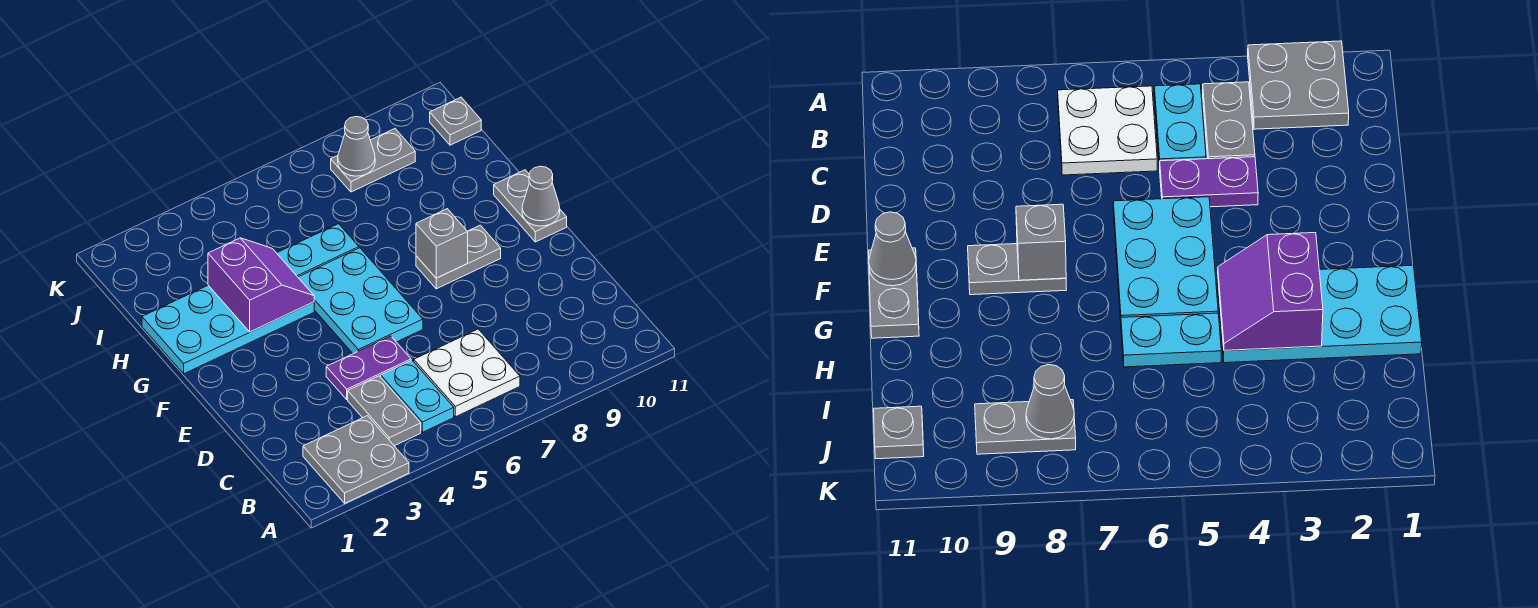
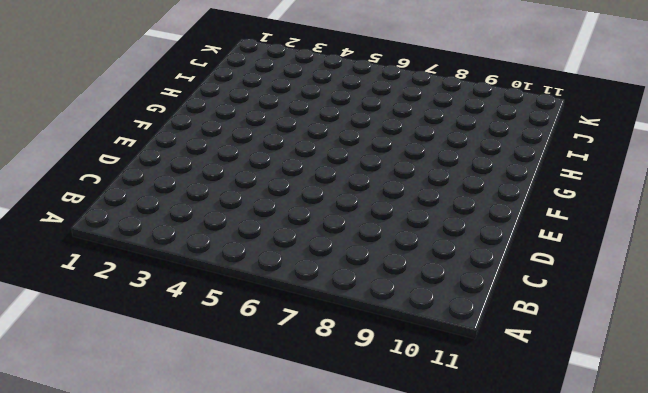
none -> grey 2x2 plate [303,416,409,503]
none -> grey 1x2 plate [348,376,421,446]
none -> cyan 1x2 plate [381,360,454,432]

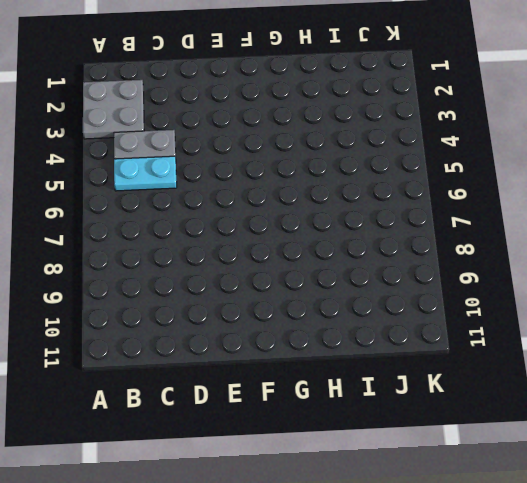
none -> white 2x2 plate [414,329,520,417]
none -> purple 1x2 plate [326,336,411,399]
none -> cyan 2x3 plate [298,248,423,354]

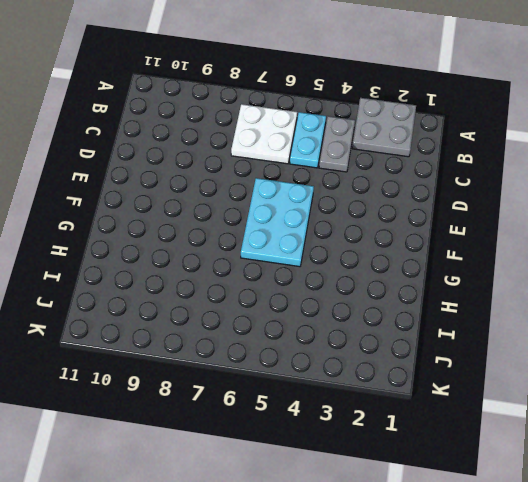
none -> purple 1x2 plate [326,336,411,399]
none -> grey 1x2 plate [416,225,501,289]
none -> grey 1x2 plate [494,170,567,242]

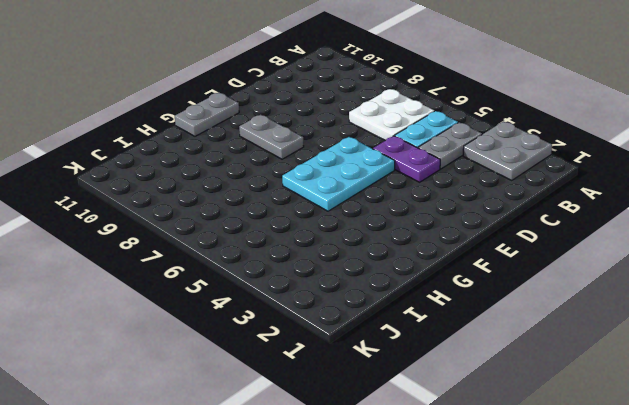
none -> cyan 2x4 plate [142,285,314,374]
none -> cyan 1x2 plate [277,224,359,277]
none -> grey 1x2 plate [331,129,415,192]

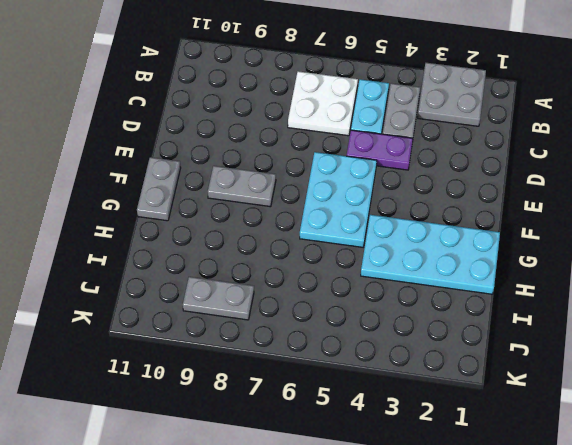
none -> cyan 1x2 plate [277,224,359,277]
none -> grey 1x1 plate [430,97,481,145]
none -> grey 1x1 brick [416,209,468,278]

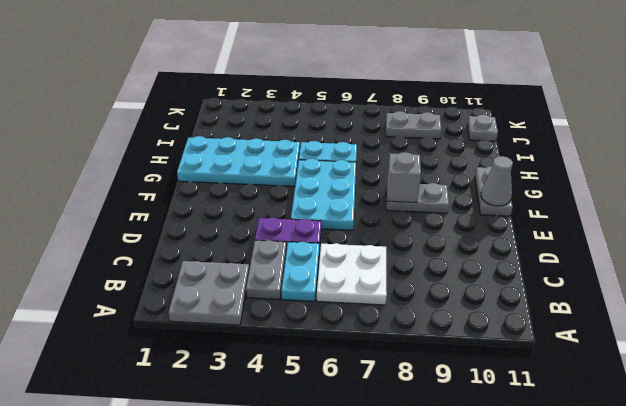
none -> purple 2x2 slope [208,238,314,332]
none -> grey 1x1 cone [338,117,375,176]

